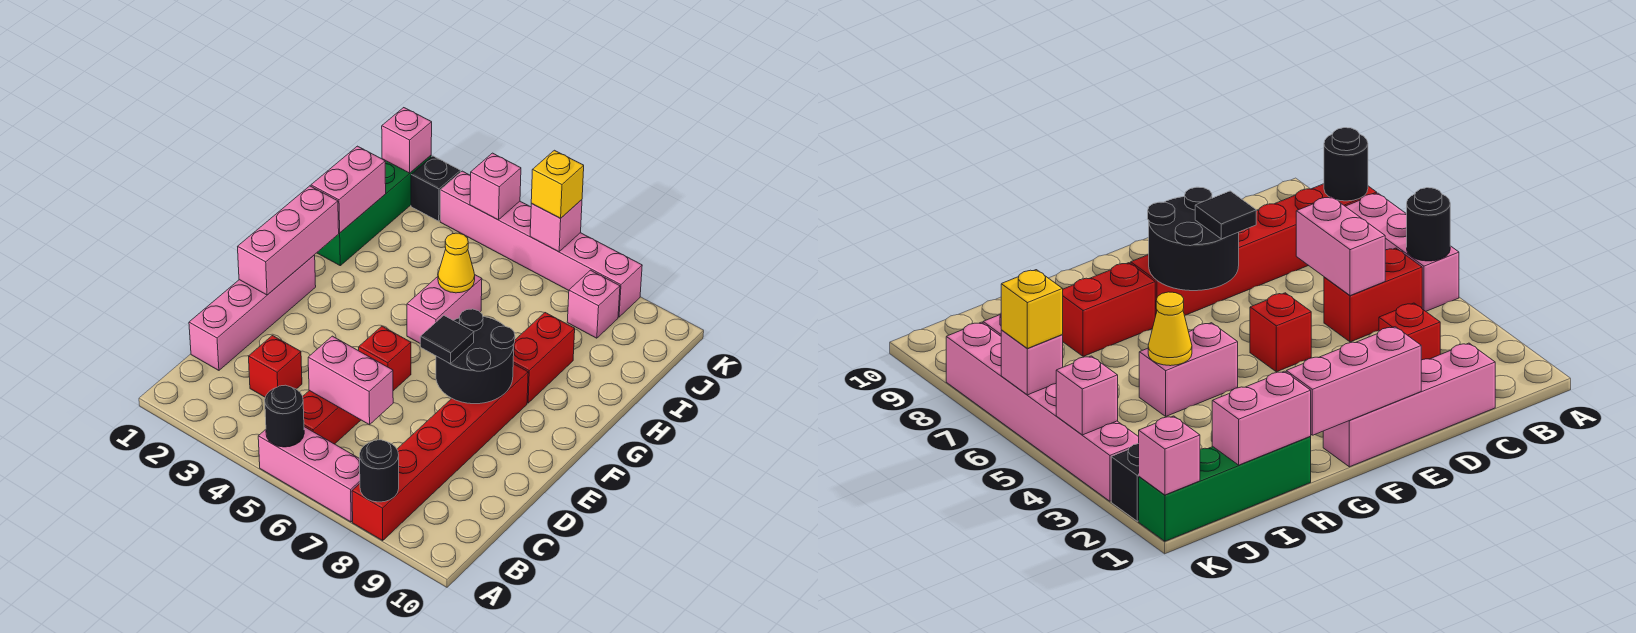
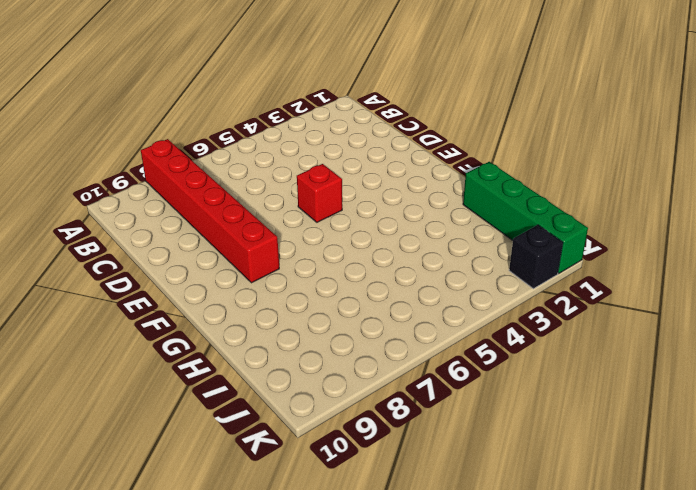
none -> pink 1x3 brick [258,427,360,522]
none -> red 1x2 brick [303,391,361,444]
none -> pink 1x4 brick [189,255,316,370]

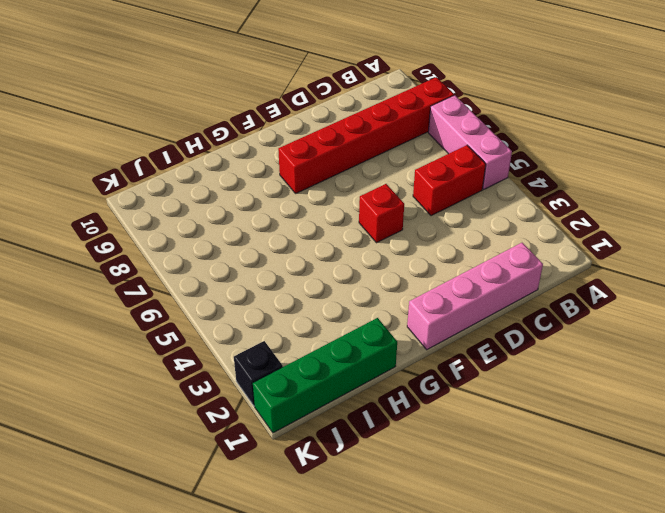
none -> red 1x1 brick [249,336,302,397]
none -> pink 1x2 brick [407,275,482,343]
none -> red 1x2 brick [513,313,575,403]

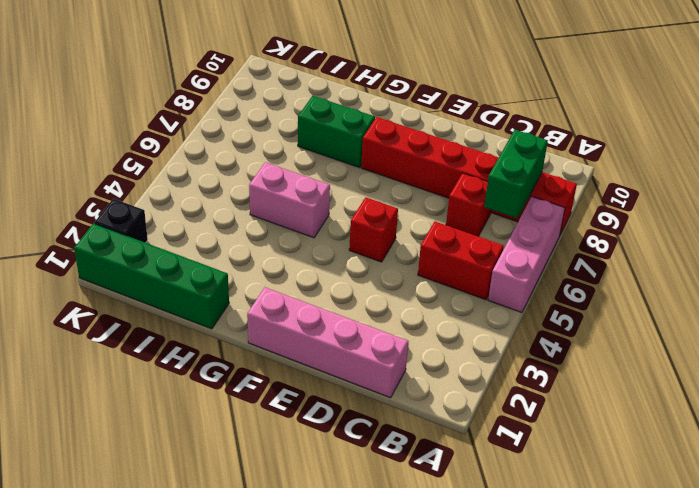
green 1x2 brick [484,130,548,218] -> none
red 1x1 brick [446,173,491,236] -> red 1x1 brick moved to [249,336,302,397]
green 1x2 brick [298,96,375,168] -> red 1x2 brick [513,313,575,403]
none -> pink 1x1 brick [567,270,620,338]
none -> pink 1x6 brick [440,171,642,317]
none -> black 1x1 round brick [265,385,304,447]

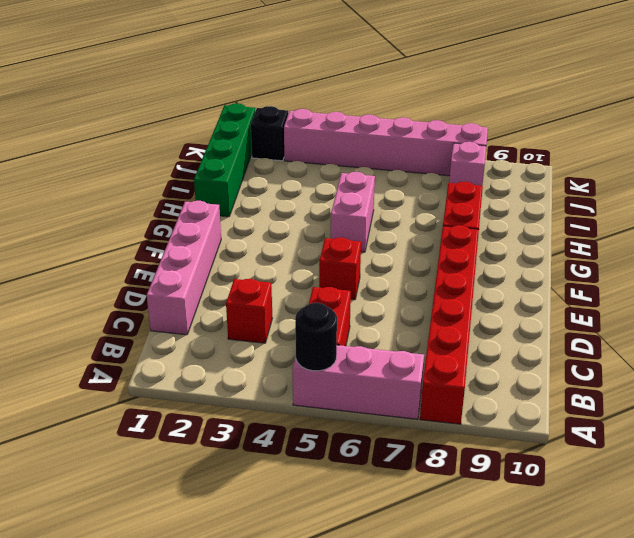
none -> black 1x1 round brick [360,440,399,502]
none -> pink 1x2 brick [308,336,393,425]
none -> pink 1x3 brick [238,186,339,295]

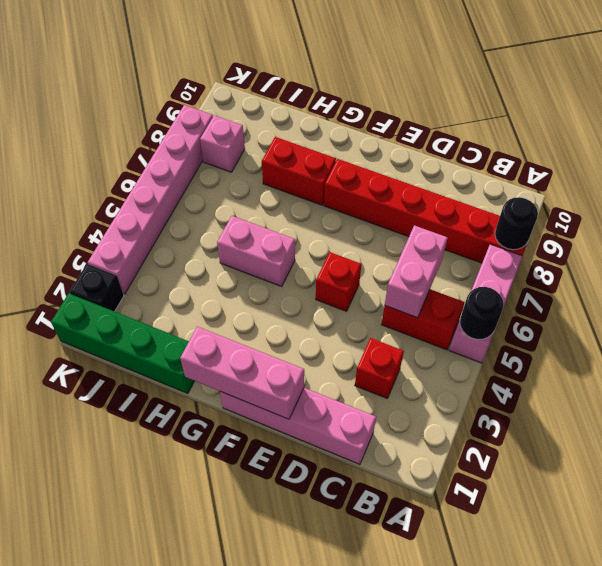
none -> black 2x2 round brick [436,309,515,404]
none -> pink 1x2 brick [311,146,386,233]
none -> yellow 1x1 cone [438,233,475,293]

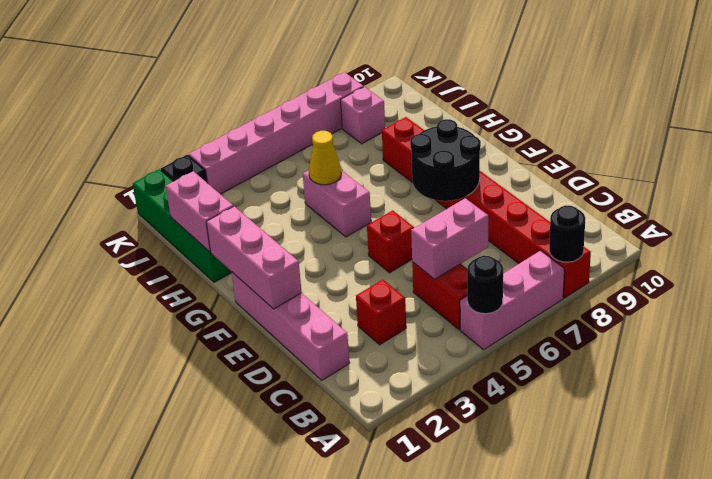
none -> pink 1x1 brick [382,108,432,173]
none -> pink 1x1 brick [470,153,521,220]
none -> pink 1x1 brick [530,200,582,252]

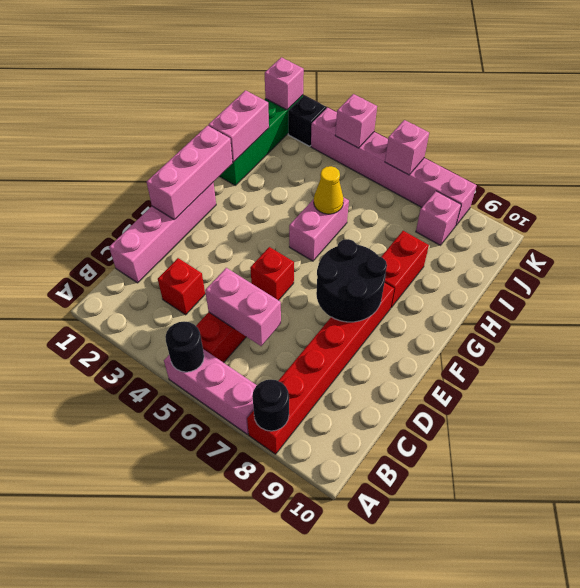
none -> black 1x1 tile [420,316,474,364]
none -> yellow 1x1 brick [531,150,584,218]

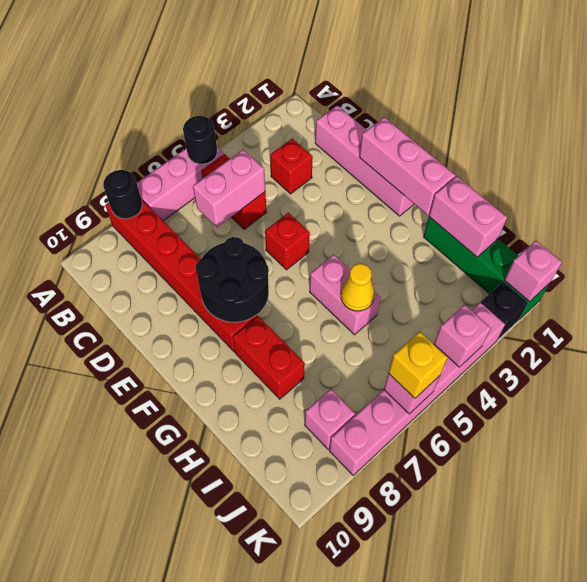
none -> black 1x1 tile [420,316,474,364]

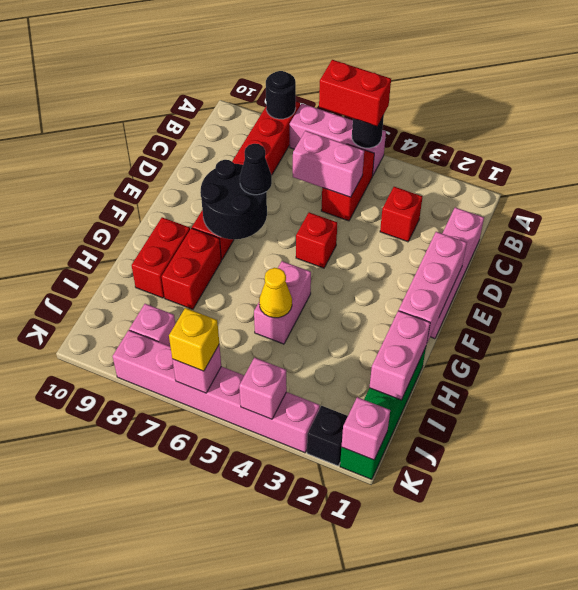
red 1x2 brick [319,60,391,126] -> none
black 1x1 cone [240,144,272,195] -> black 1x1 tile [420,316,474,364]
red 1x2 brick [132,217,190,298] -> none

